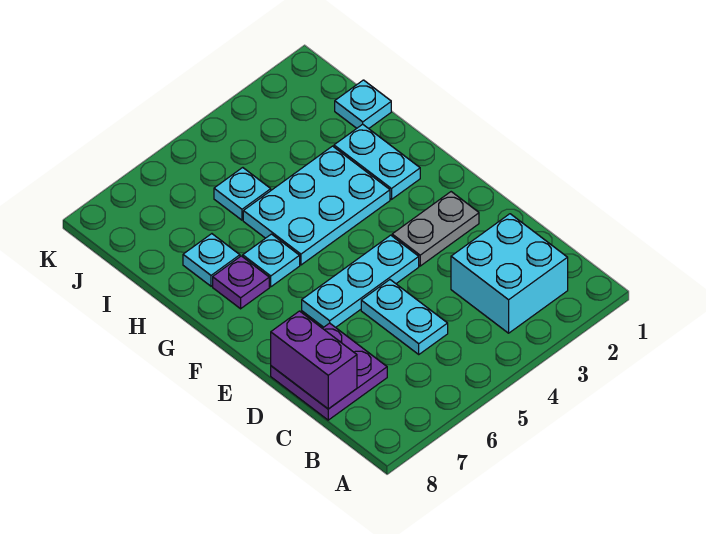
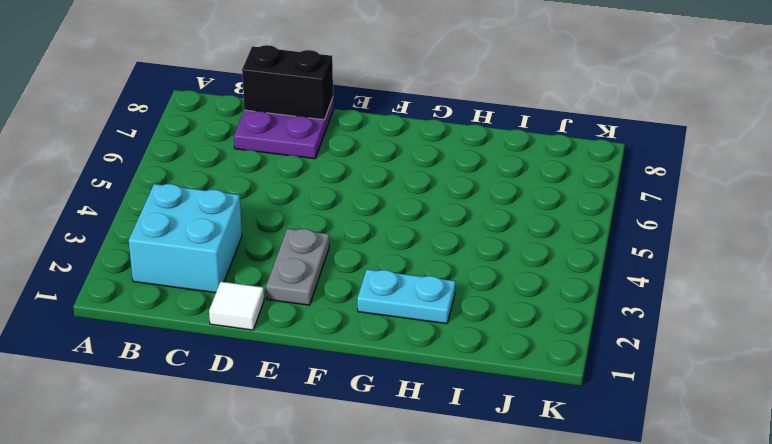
black 1x2 brick [242,45,333,120] -> purple 1x2 brick [271,311,357,409]
white 1x1 tile [209,282,264,330] -> none
none -> cyan 1x2 plate [361,280,448,354]
none -> cyan 1x3 plate [302,235,419,327]
none -> cyan 2x3 plate [243,146,390,265]

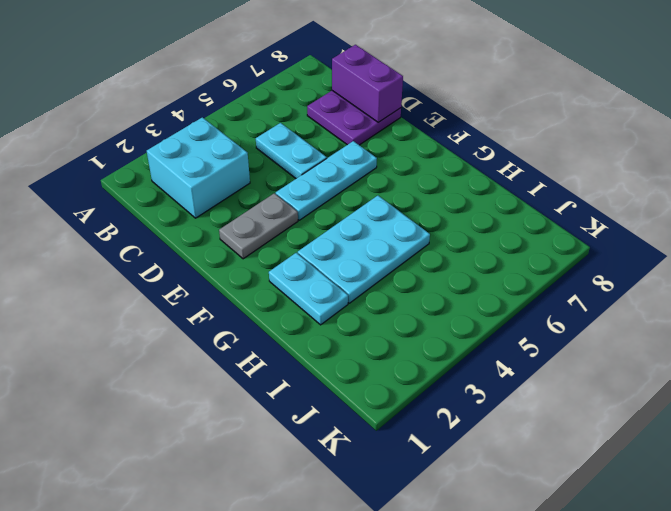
none -> cyan 1x1 plate [243,234,300,287]
none -> purple 1x1 plate [213,256,269,309]
none -> cyan 1x1 plate [183,234,240,286]

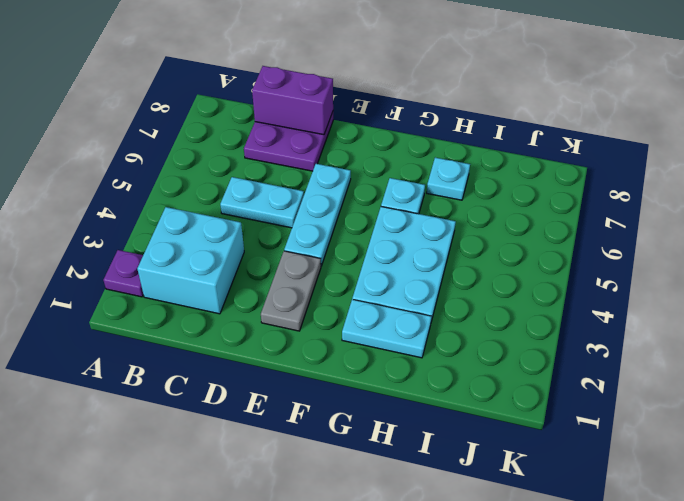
purple 1x1 plate [103,250,143,297] -> purple 1x1 plate moved to [213,256,269,309]
none -> cyan 1x1 plate [335,80,391,129]
none -> cyan 1x1 plate [214,168,271,220]

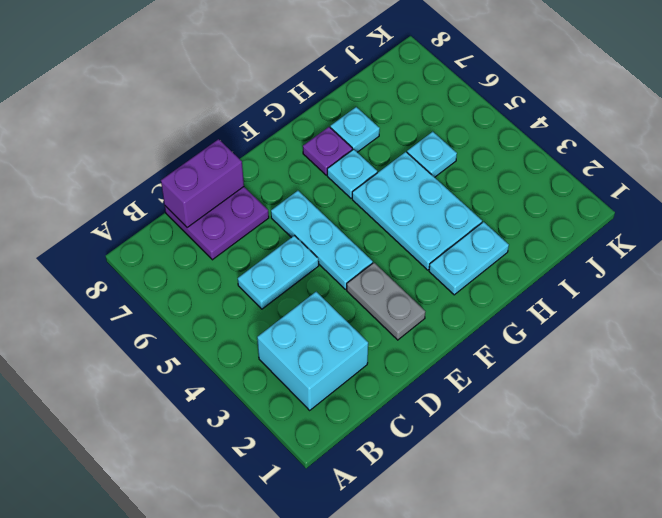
none -> cyan 1x1 plate [335,80,391,129]

